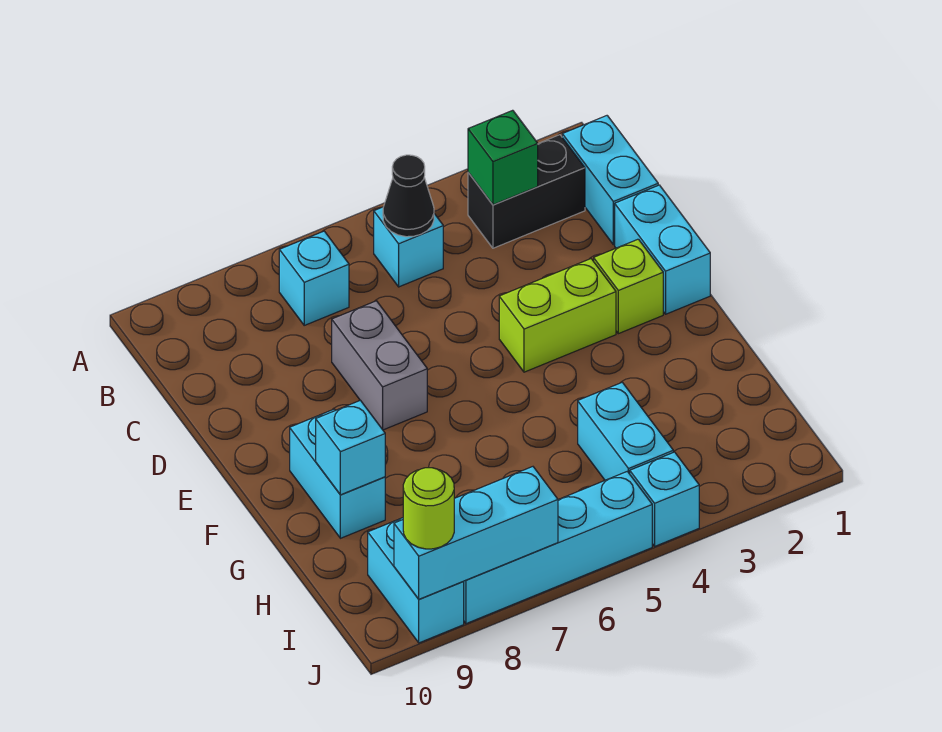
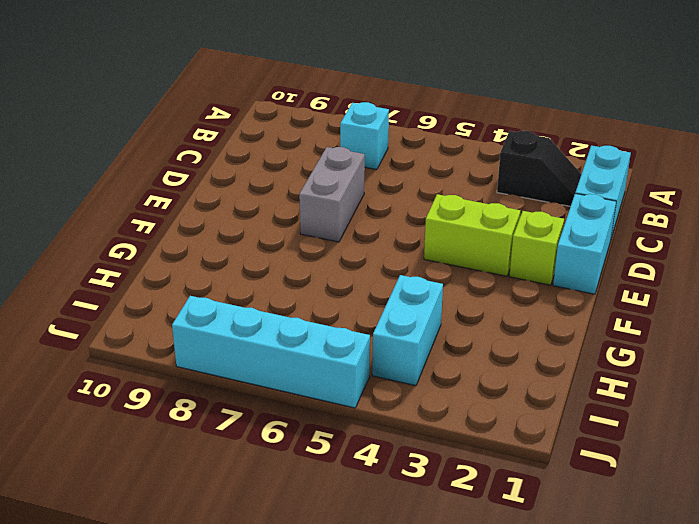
black 1x2 slope [497,131,581,206] -> black 1x2 brick [468,135,585,248]
none -> cyan 1x1 brick [374,207,443,287]
none -> cyan 1x2 brick [290,409,385,538]
none -> cyan 1x2 brick [368,518,464,643]

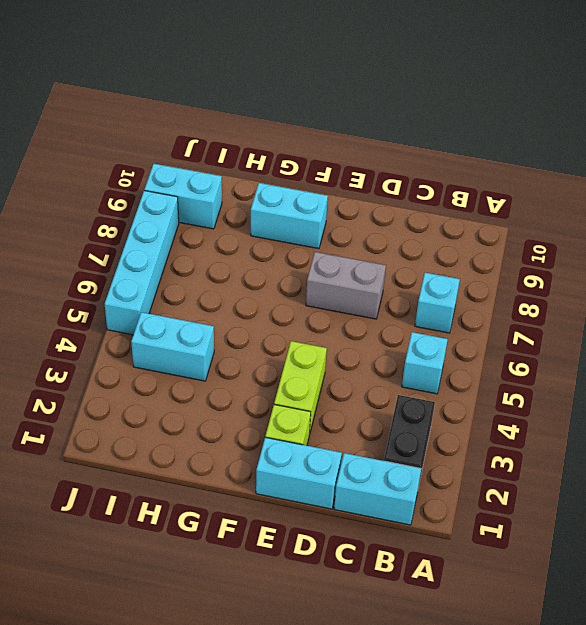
none -> cyan 1x1 brick [630,452,699,546]
none -> green 1x1 brick [468,110,538,205]
none -> black 1x1 cone [383,155,434,237]

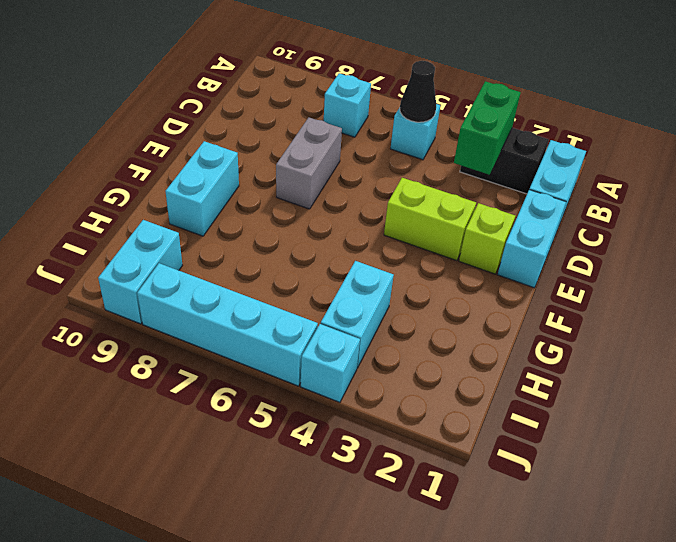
green 1x2 brick [454,81,521,175] -> green 1x1 brick [468,110,538,205]
none -> cyan 1x1 brick [316,400,385,495]
none -> cyan 1x3 brick [394,467,558,599]
none -> lime 1x1 round brick [403,468,454,549]

